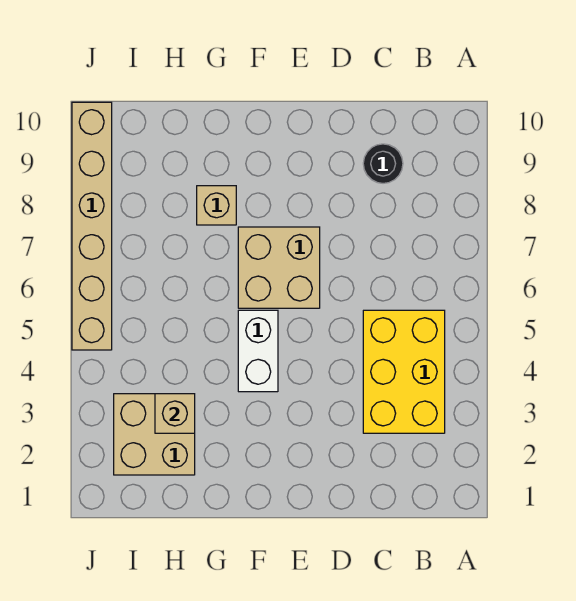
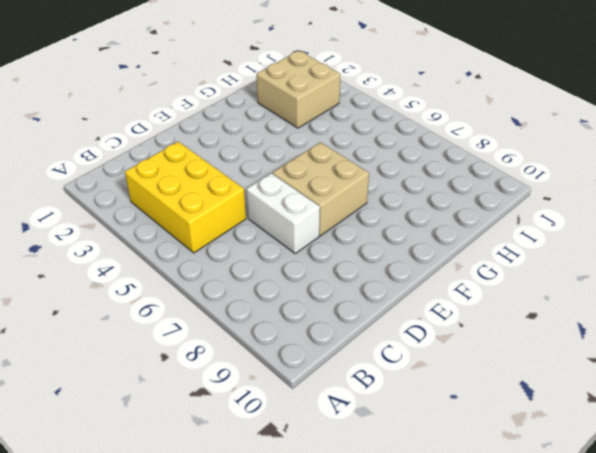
white 1x2 brick [247,173,320,253] -> white 1x2 brick moved to [238,310,278,392]
none -> black 1x1 round brick [363,144,403,183]
none -> tan 1x1 brick [197,186,236,225]

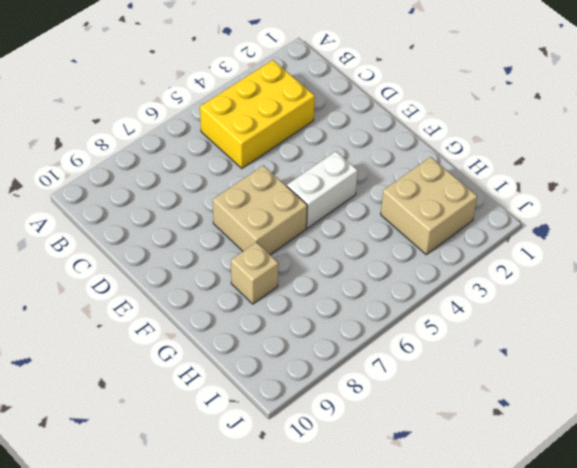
none -> black 1x1 round brick [363,144,403,183]
none -> tan 1x6 brick [72,102,112,350]

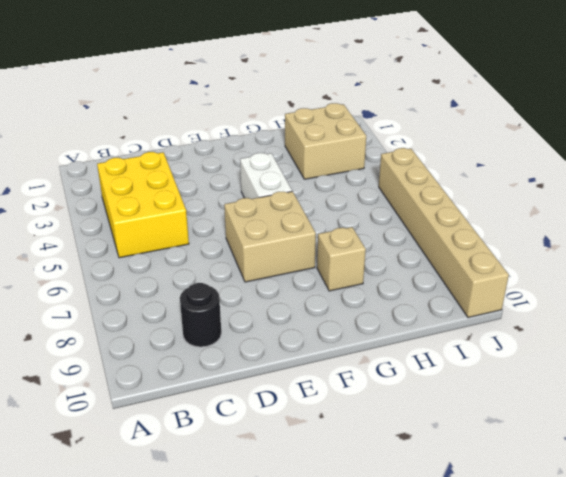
none -> tan 1x1 brick [155,394,195,433]

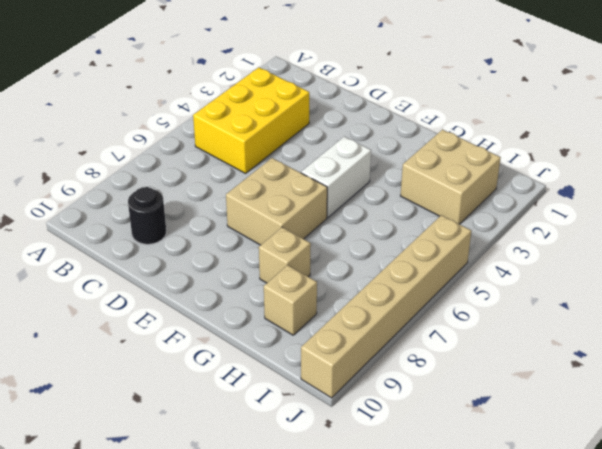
tan 1x1 brick [264,265,317,335] -> tan 1x1 brick moved to [155,394,195,433]

